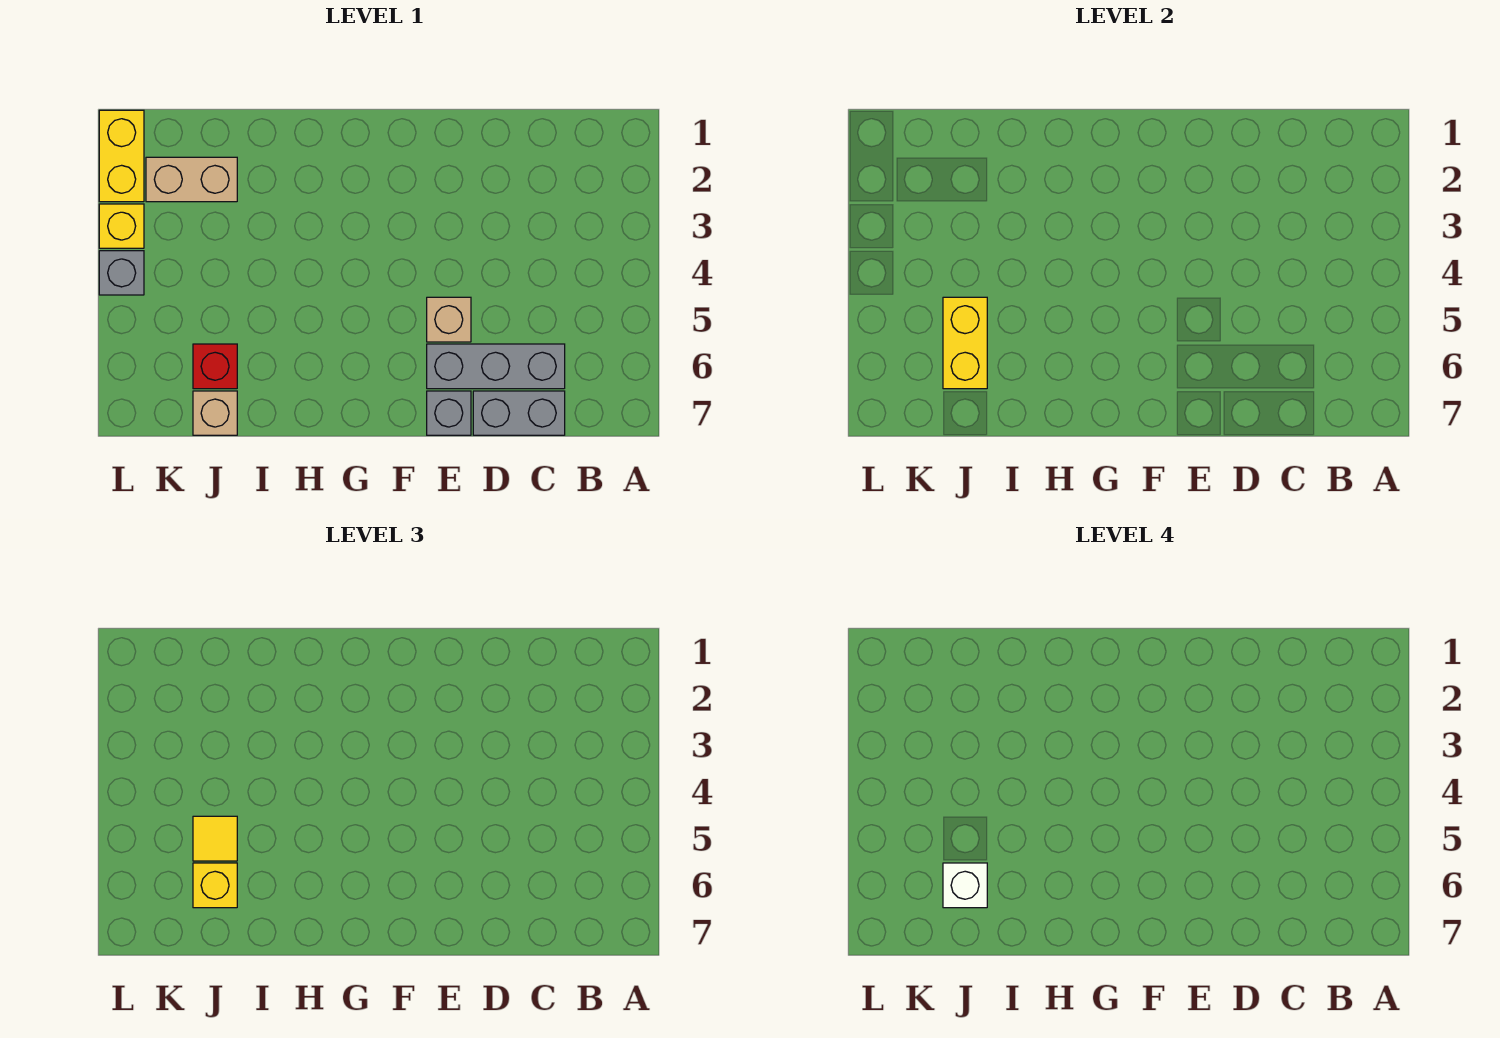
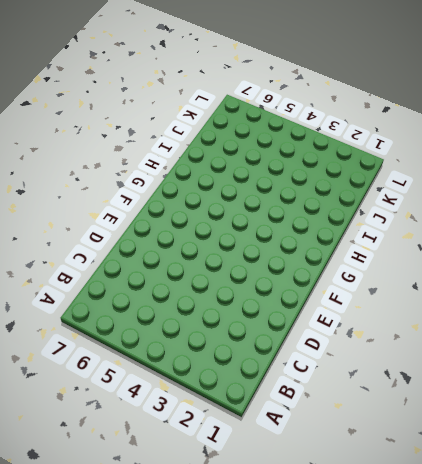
none -> grey 1x3 brick [427,344,565,389]
none -> grey 1x2 brick [473,391,565,435]
none -> tan 1x1 brick [427,297,471,342]

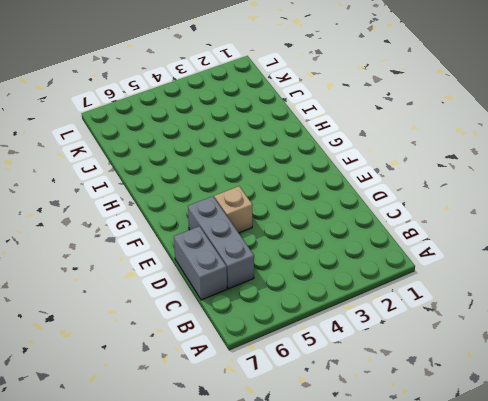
none -> grey 1x1 brick [427,391,471,435]
none -> tan 1x2 brick [146,157,237,202]
none -> red 1x1 brick [193,344,237,389]

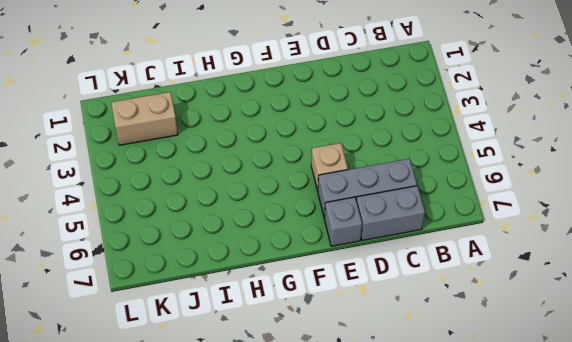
none -> red 1x1 brick [193,344,237,389]
none -> tan 1x1 brick [193,391,237,435]
none -> yellow 1x2 brick [99,110,144,202]

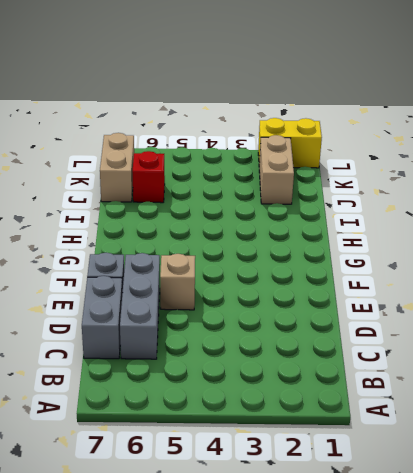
tan 1x2 brick [100,133,134,202] -> tan 1x1 brick [193,391,237,435]
none -> yellow 1x1 brick [99,204,144,248]
none -> grey 1x1 brick [99,251,144,295]
none -> yellow 1x2 brick [943,297,987,389]

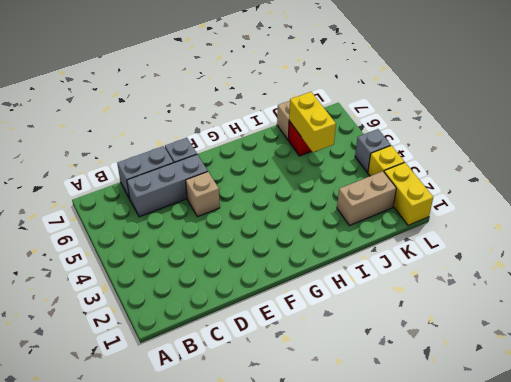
none -> yellow 1x1 tile [193,816,237,861]
none -> yellow 1x1 brick [193,863,237,908]
none -> white 1x1 brick [943,863,987,908]

